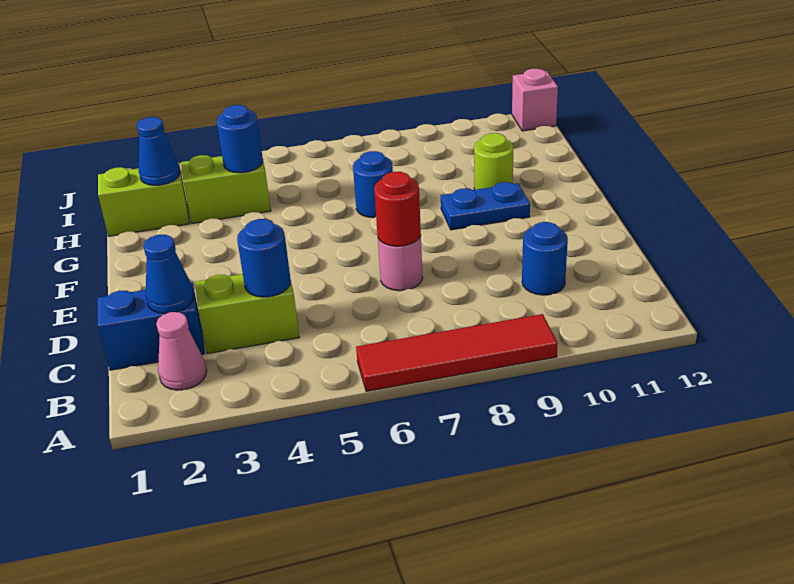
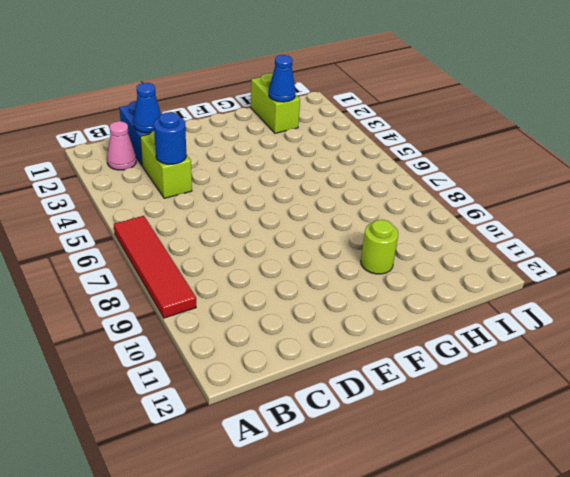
none -> blue 1x1 round brick [522,222,568,295]
none -> pink 1x1 round brick [378,235,423,291]
none -> blue 1x2 plate [441,182,530,230]

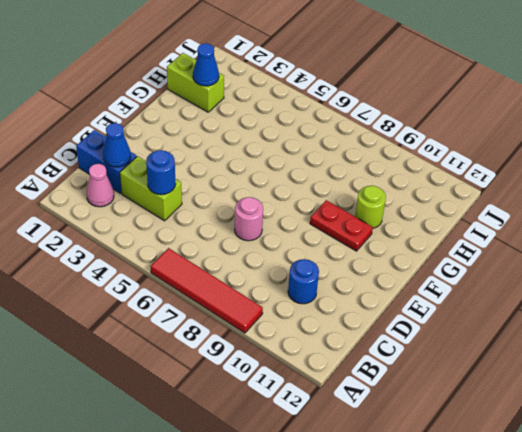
red 1x2 plate [310,200,373,251] -> blue 1x2 plate [441,182,530,230]
none -> blue 1x1 round brick [353,151,393,218]
none -> lime 1x2 brick [181,155,271,223]
none -> pink 1x1 brick [512,69,558,131]

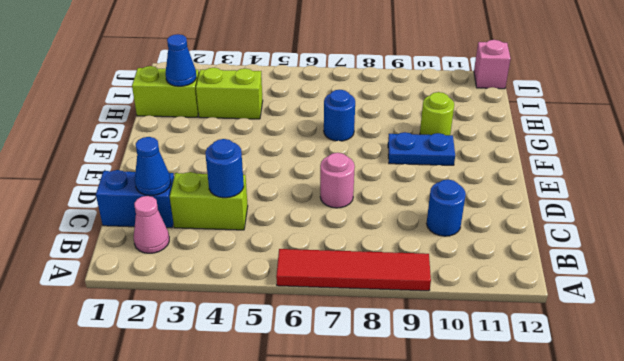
none -> red 1x1 round brick [374,172,421,246]
none -> blue 1x1 round brick [217,105,263,173]

